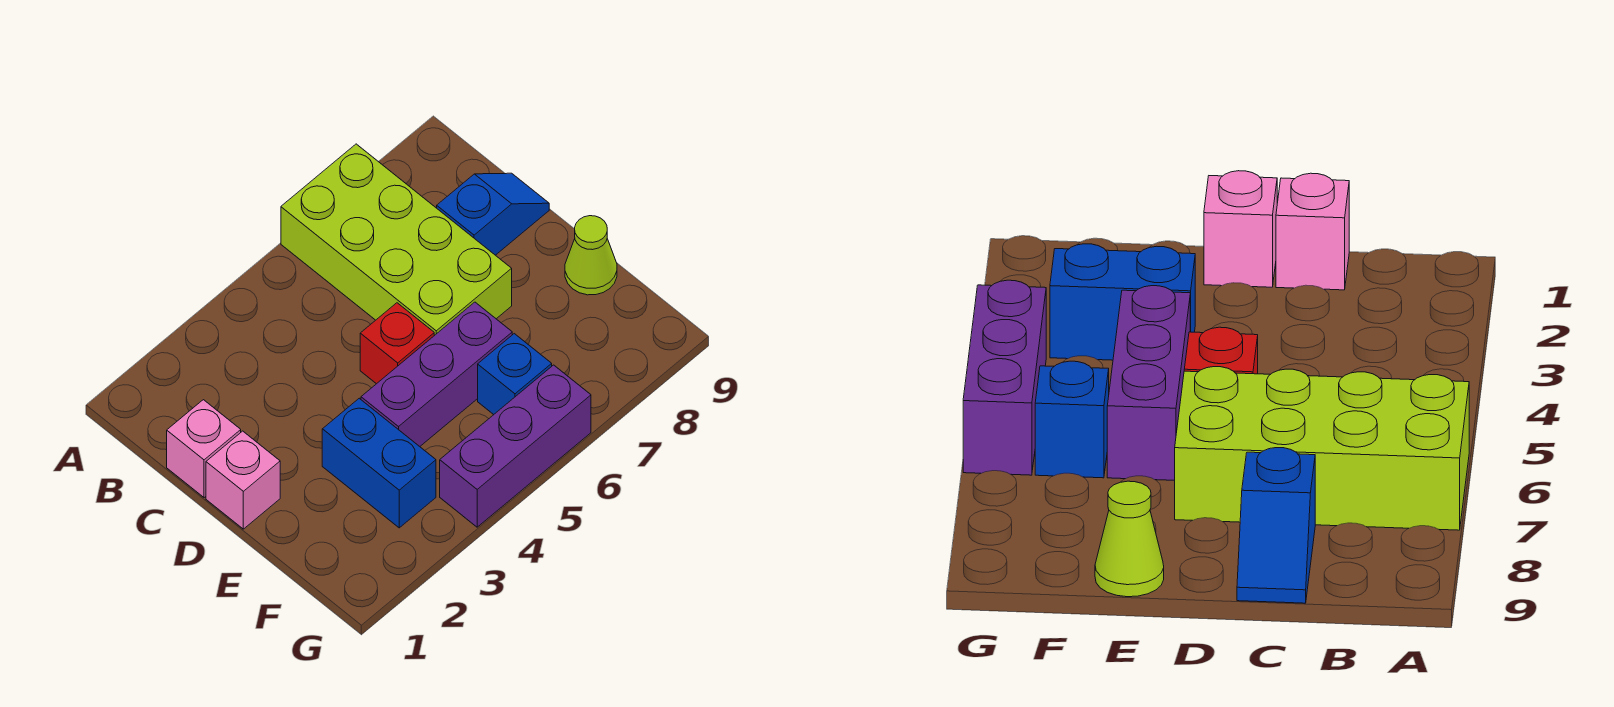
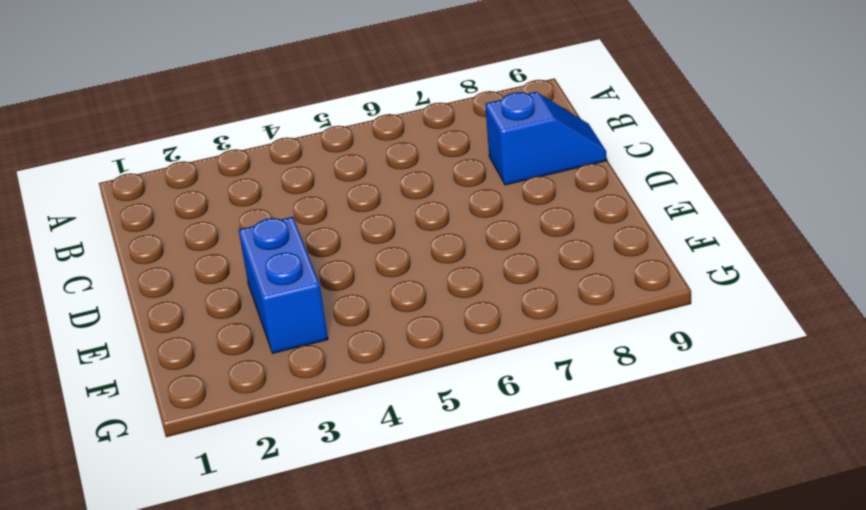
none -> lime 2x4 brick [281,144,512,336]
none -> pink 1x1 brick [167,400,241,498]

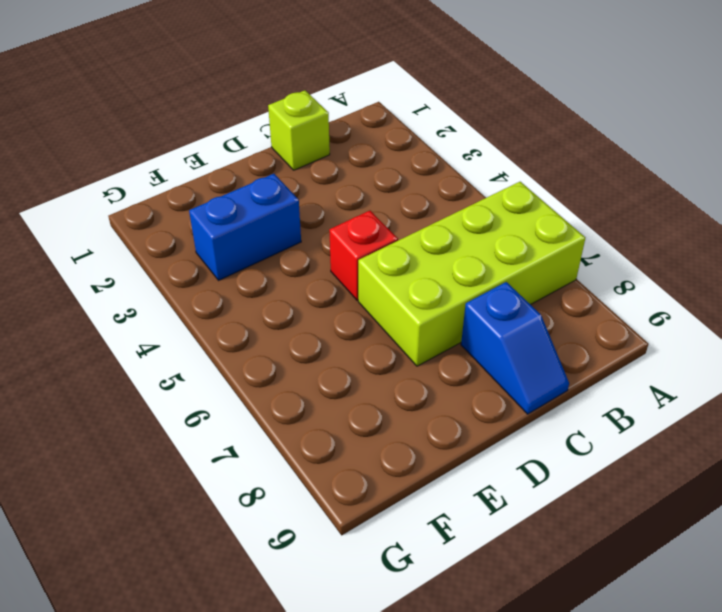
lime 1x1 brick [268,90,330,170] -> pink 1x1 brick [167,400,241,498]
none -> pink 1x1 brick [206,431,280,529]
none -> purple 1x3 brick [361,302,512,446]

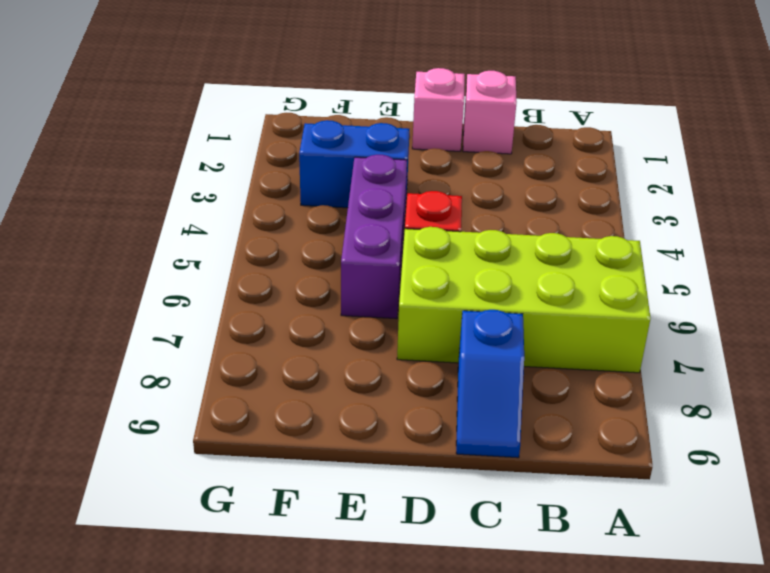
none -> lime 1x1 cone [565,216,617,295]
none -> blue 1x1 brick [478,334,552,415]

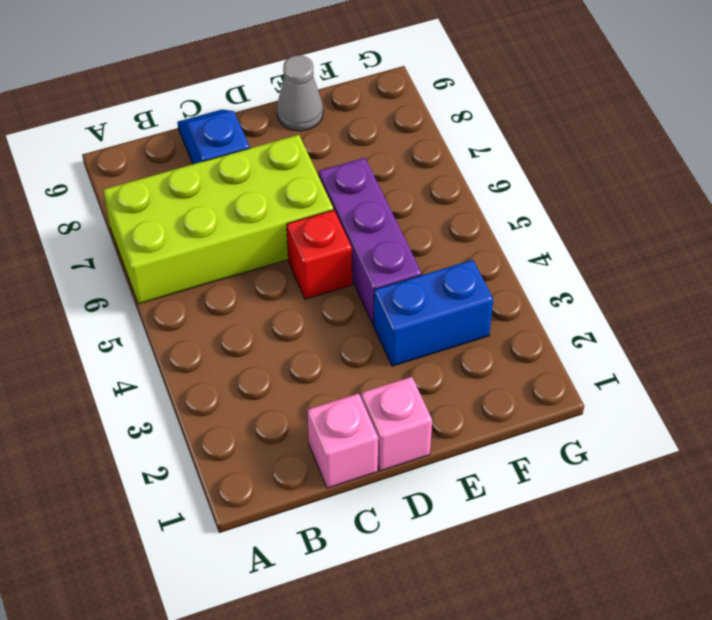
grey 1x1 cone [277,55,323,131] -> lime 1x1 cone [565,216,617,295]
none -> blue 1x1 brick [478,334,552,415]
none -> purple 1x3 brick [440,365,591,527]

